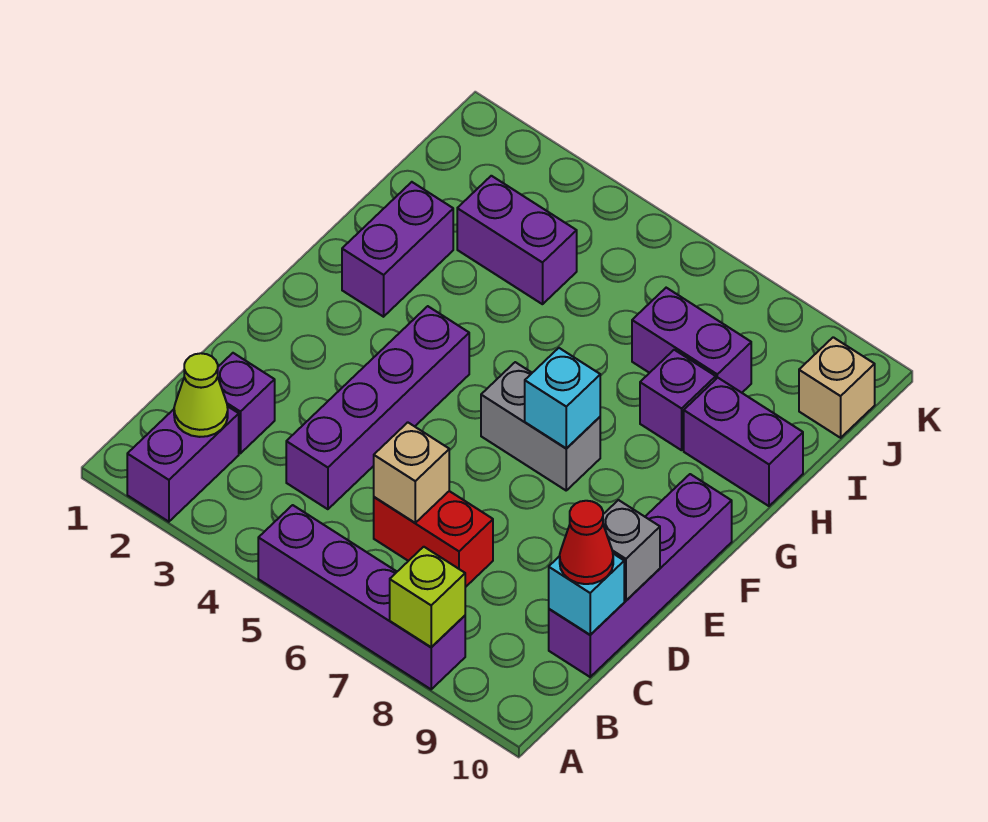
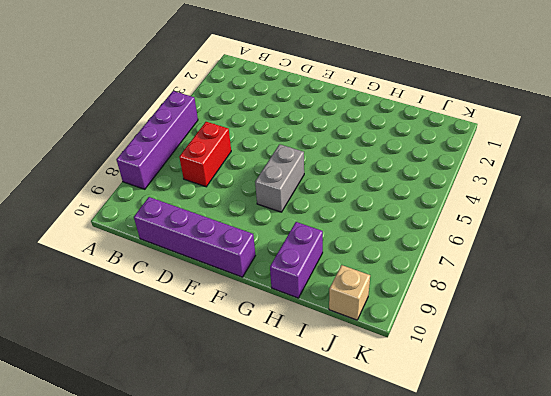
none -> purple 1x2 brick [127,406,239,522]
none -> purple 1x1 brick [218,353,275,453]
none -> purple 1x4 brick [286,306,469,509]

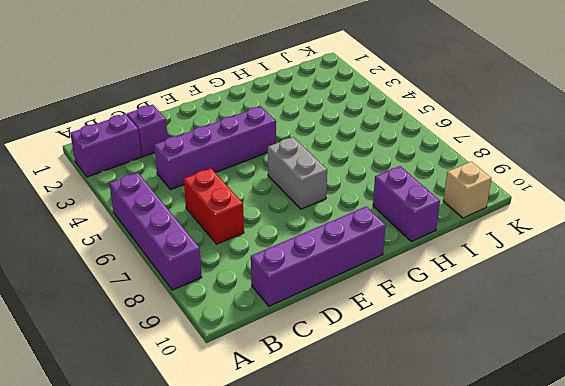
none -> purple 1x2 brick [342,182,453,317]
none -> purple 1x1 brick [640,350,716,450]
none -> purple 1x2 brick [457,176,577,304]

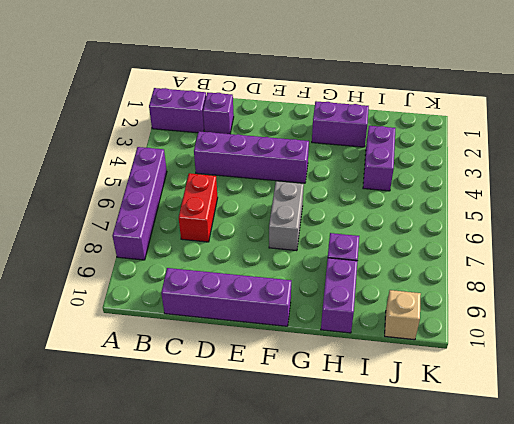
none -> purple 1x2 brick [632,288,751,393]
none -> lime 1x1 brick [390,547,465,647]
none -> lime 1x1 cone [174,353,228,437]

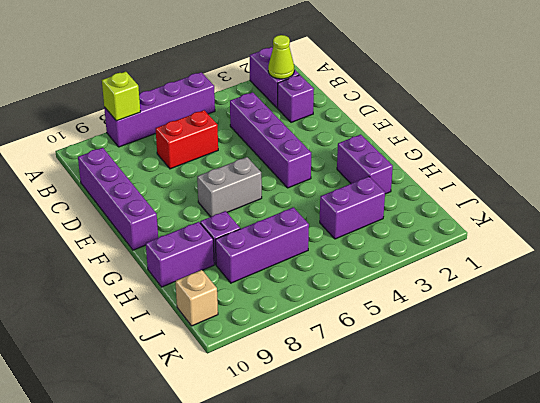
purple 1x3 brick [215,207,309,283] -> purple 1x2 brick [632,288,751,393]
none -> tan 1x1 brick [374,422,449,523]
none -> cyan 1x1 brick [549,554,624,635]
none -> grey 1x1 brick [603,500,660,601]

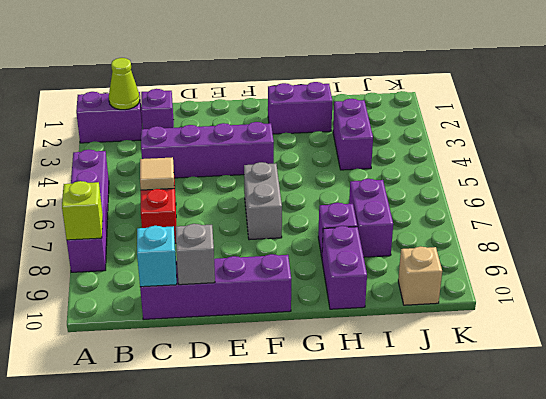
tan 1x1 tile [140,157,174,190] -> tan 1x1 brick [374,422,449,523]
none -> cyan 1x1 brick [525,348,600,448]
none -> red 1x1 cone [560,501,613,584]

